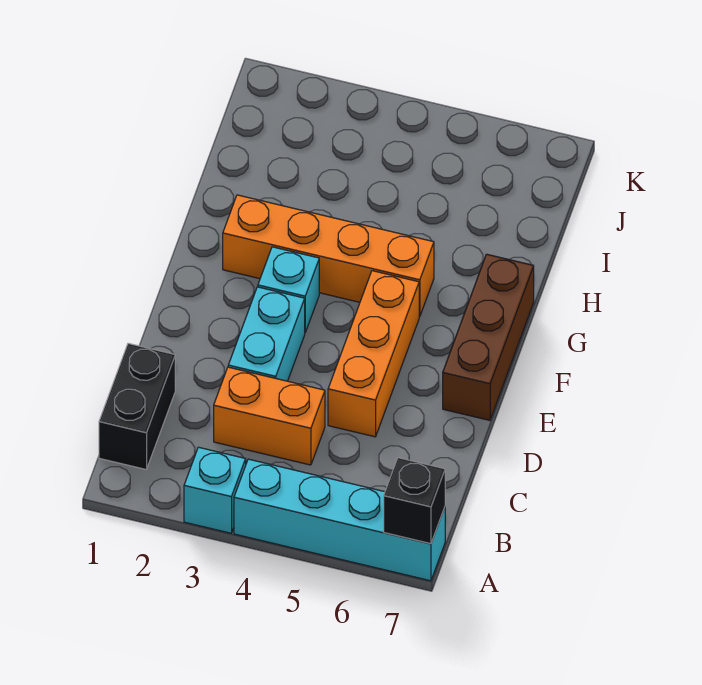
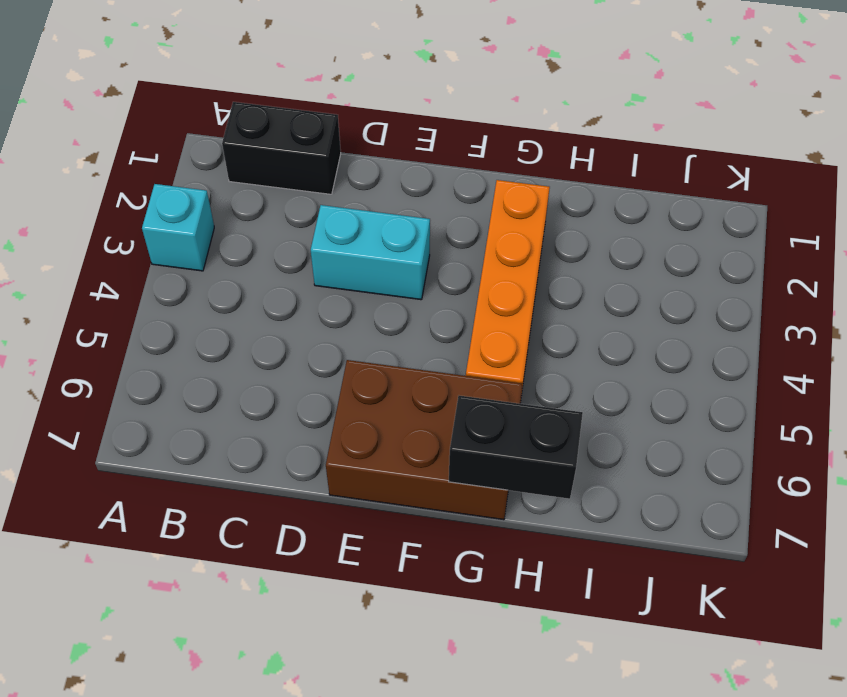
brown 2x3 brick [326,360,522,520] -> brown 1x3 brick [443,254,534,420]
black 1x2 brick [449,396,583,499] -> none
none -> cyan 1x4 brick [234,459,445,581]
none -> orange 1x2 brick [214,367,325,465]

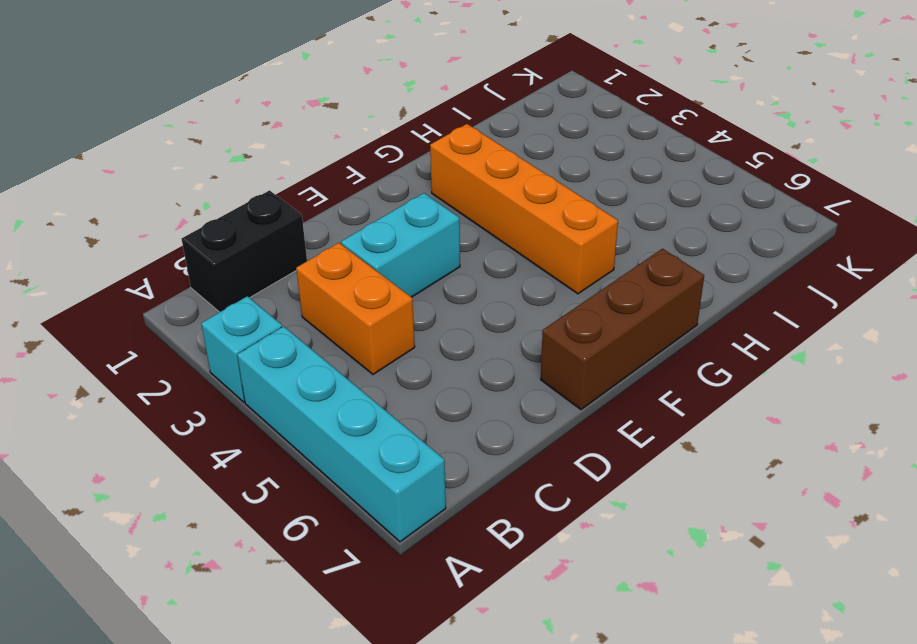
none -> orange 1x3 brick [328,271,419,437]
none -> cyan 1x1 brick [258,247,319,332]

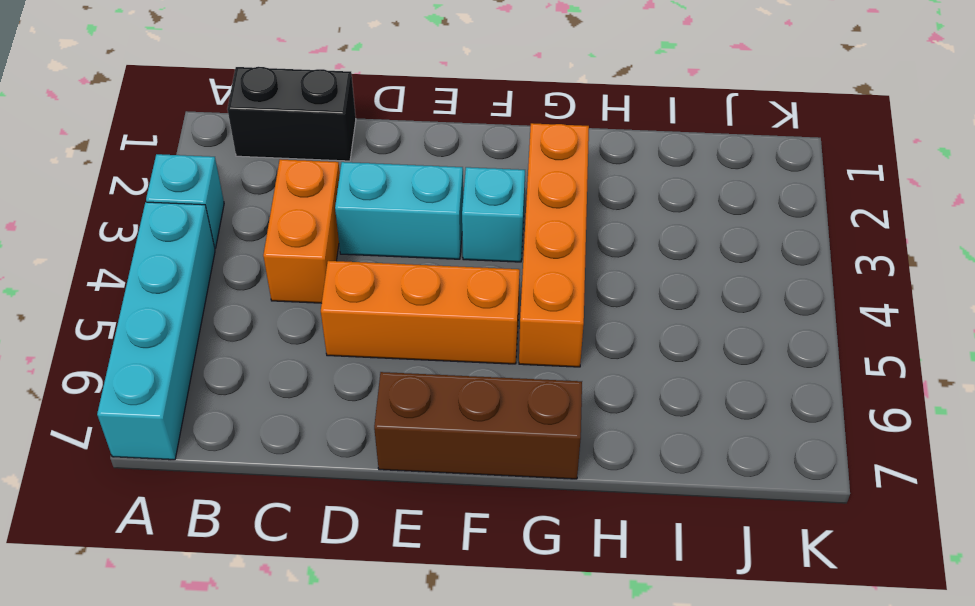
none -> black 1x1 brick [384,458,445,544]

